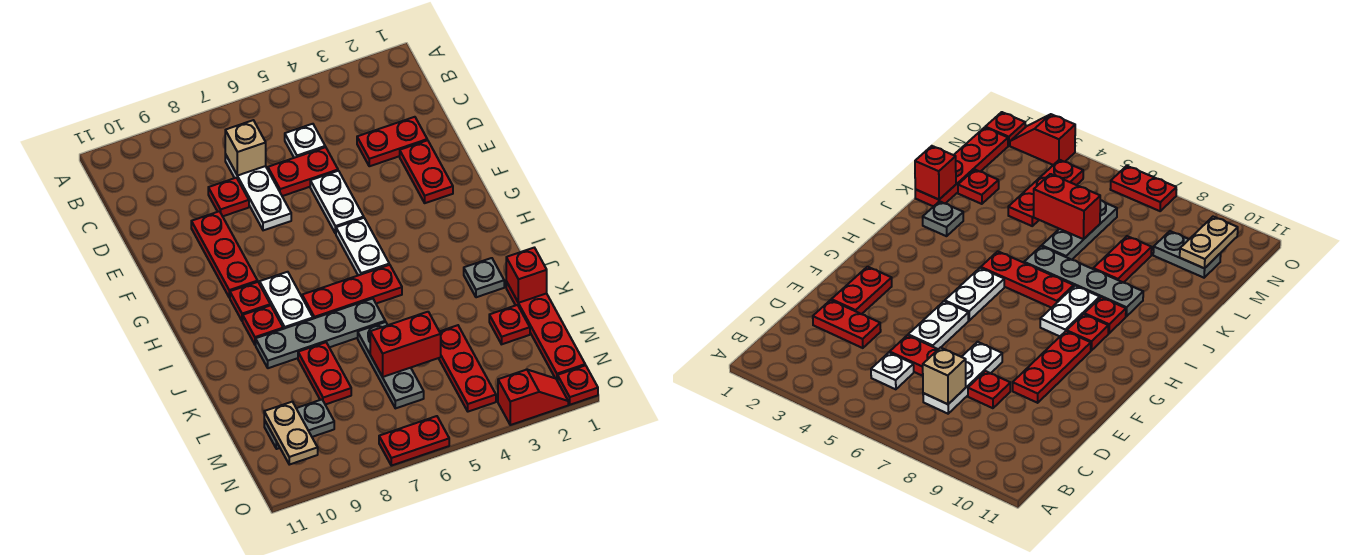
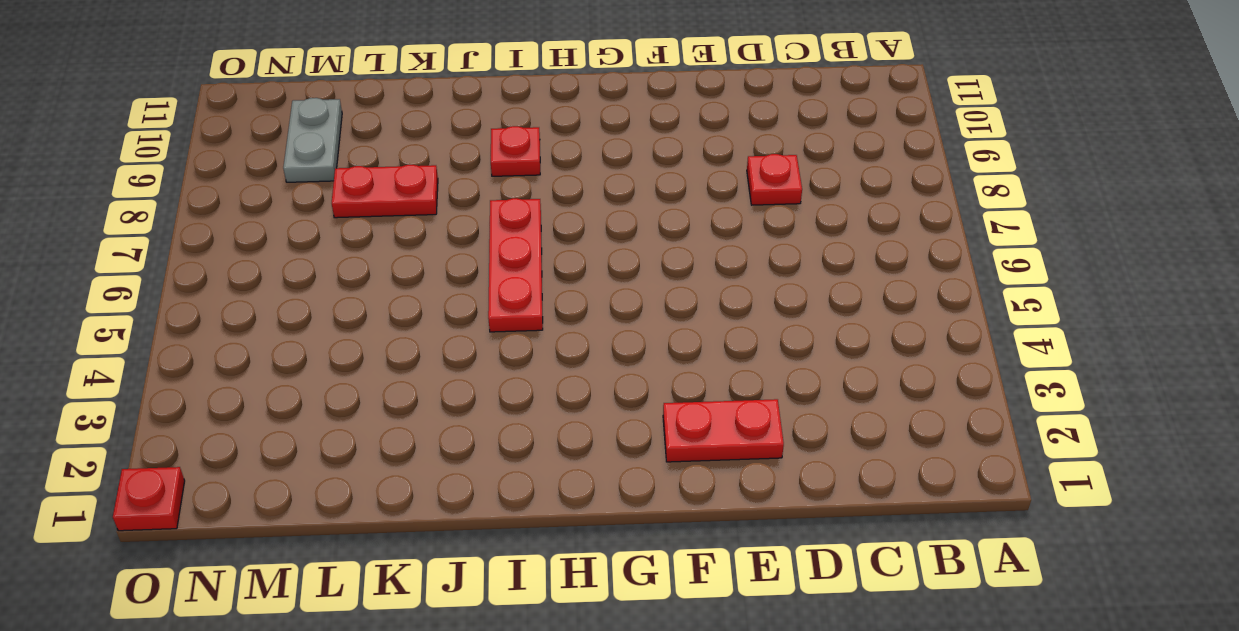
none -> white 1x1 plate [285,124,325,158]
none -> white 1x3 plate [225,154,291,230]
none -> red 1x2 plate [357,117,427,166]

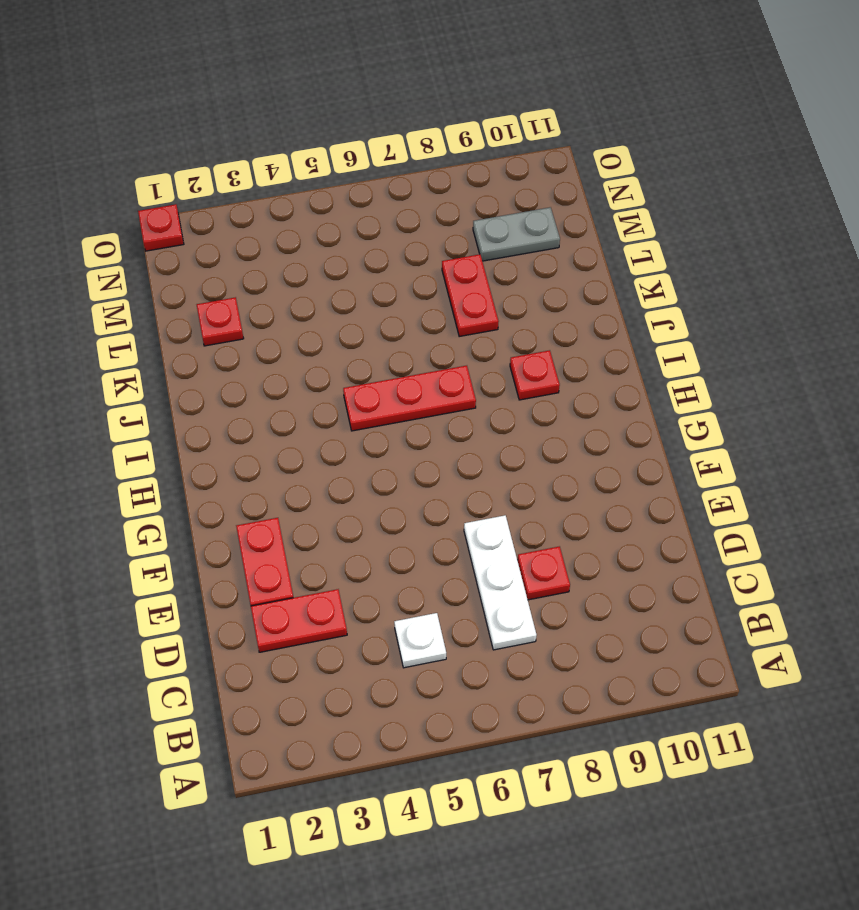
none -> red 1x2 plate [268,147,338,196]
none -> white 1x2 plate [310,171,364,234]
none -> red 1x3 plate [191,211,258,298]

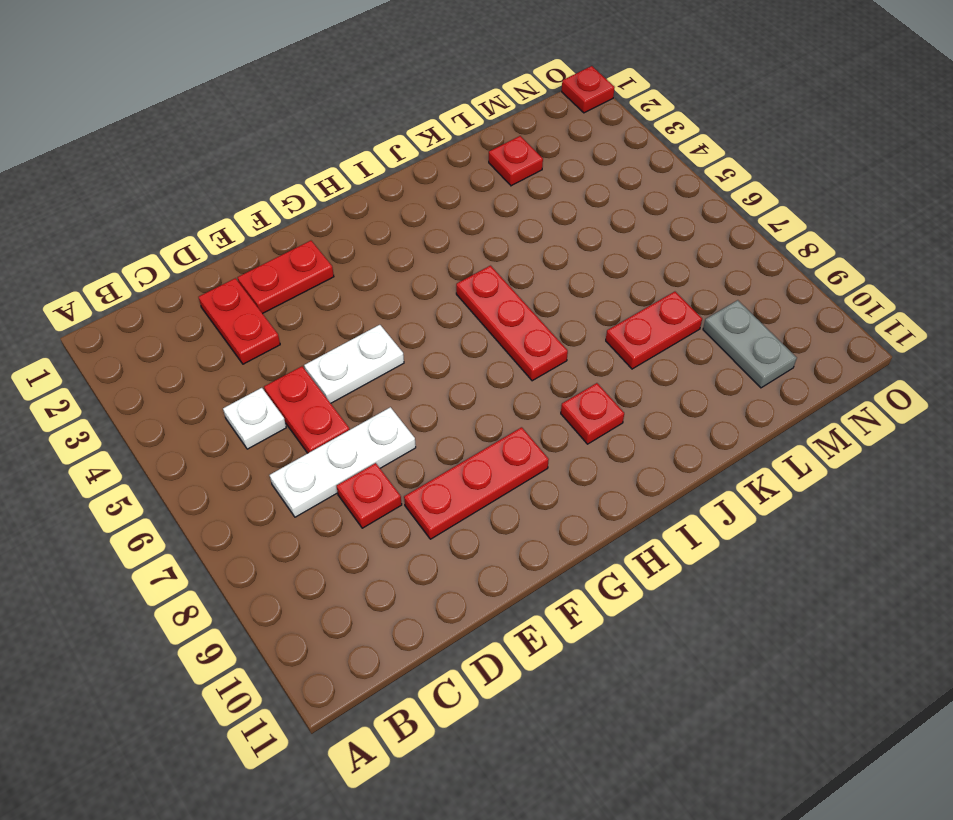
none -> white 1x2 plate [336,218,389,275]
none -> white 1x2 plate [260,272,313,329]
none -> red 1x1 plate [230,282,270,321]

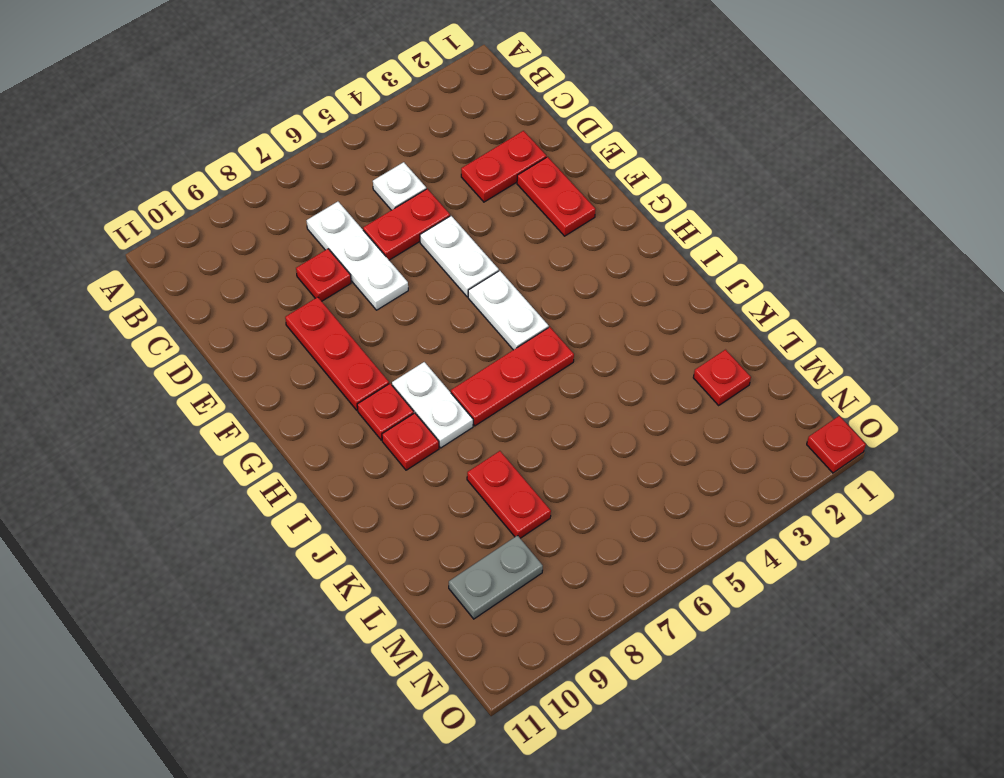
none -> grey 1x1 plate [464,258,504,297]
none -> grey 1x4 plate [256,299,385,368]
none -> red 1x4 plate [506,282,585,381]

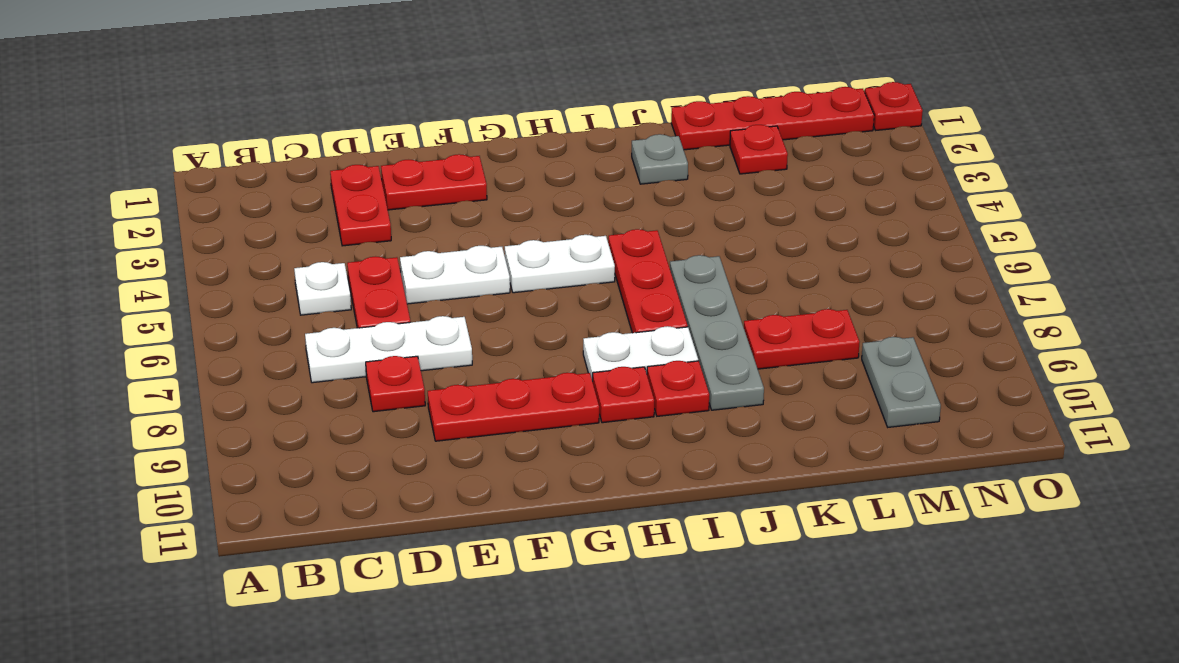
none -> grey 1x3 plate [358,322,424,408]
none -> red 1x3 plate [439,325,496,412]
none -> red 1x2 slope [498,369,568,425]

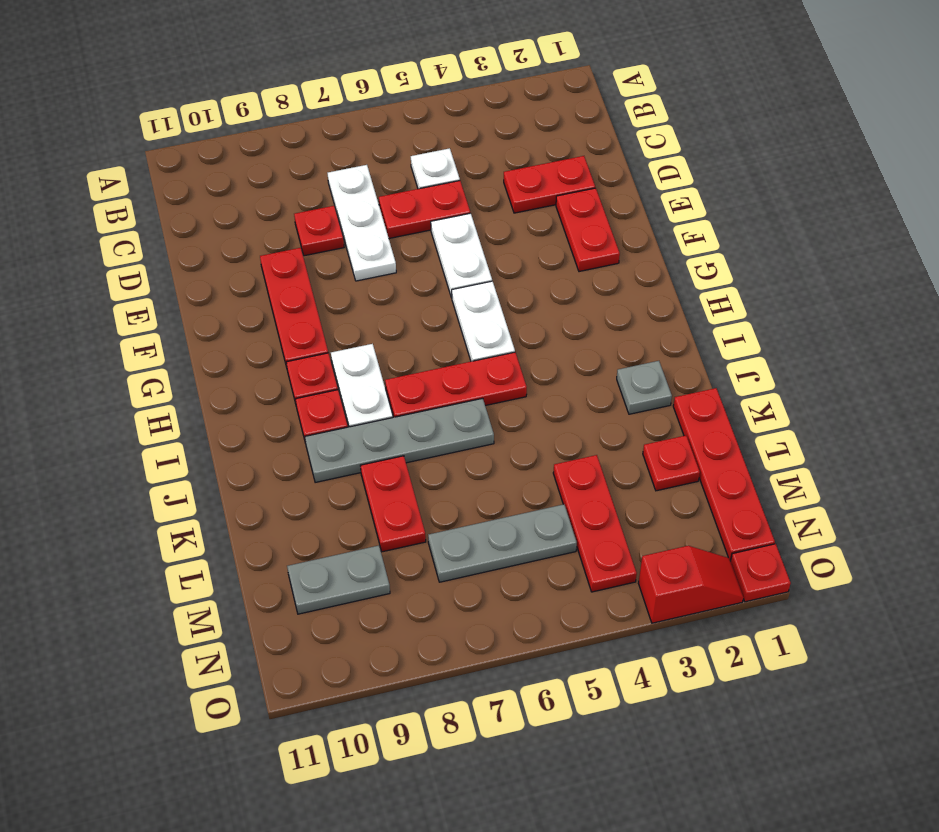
grey 1x3 plate [428,504,577,582] -> grey 1x3 plate turned to [358,322,424,408]
none -> red 1x2 plate [379,416,449,466]
none -> tan 1x1 brick [225,120,266,176]
none -> red 1x1 brick [506,248,547,303]

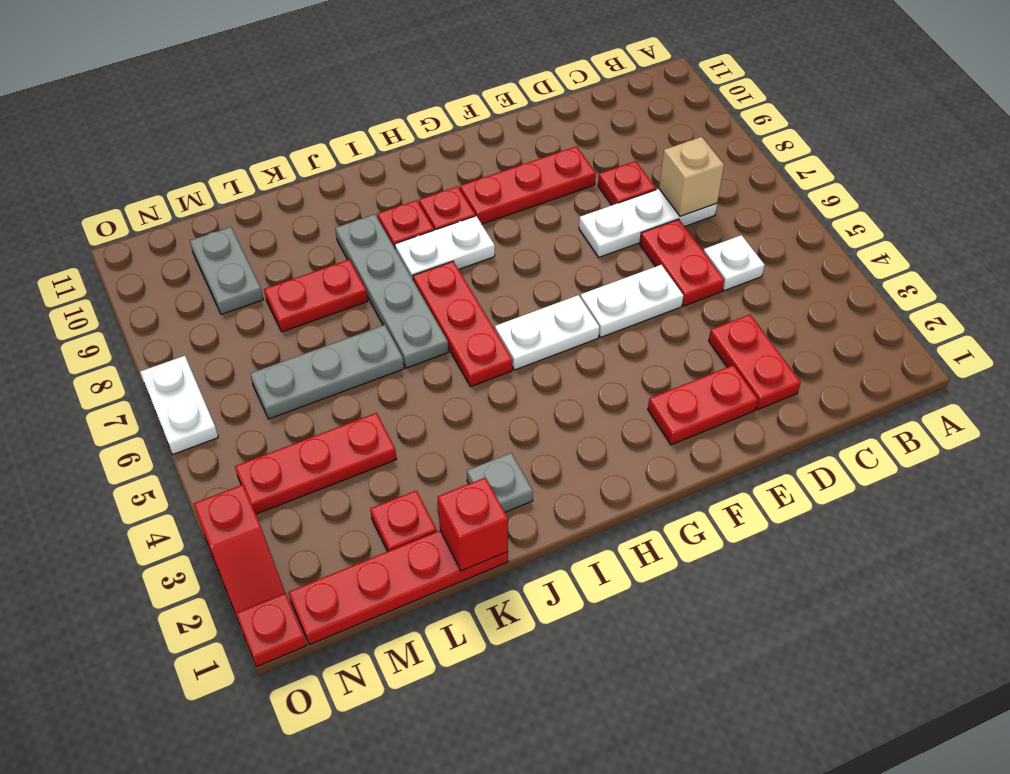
white 1x2 plate [140,356,218,455] -> red 1x2 plate [379,416,449,466]
none -> red 1x2 brick [370,312,441,377]
none -> tan 1x2 plate [264,402,318,465]

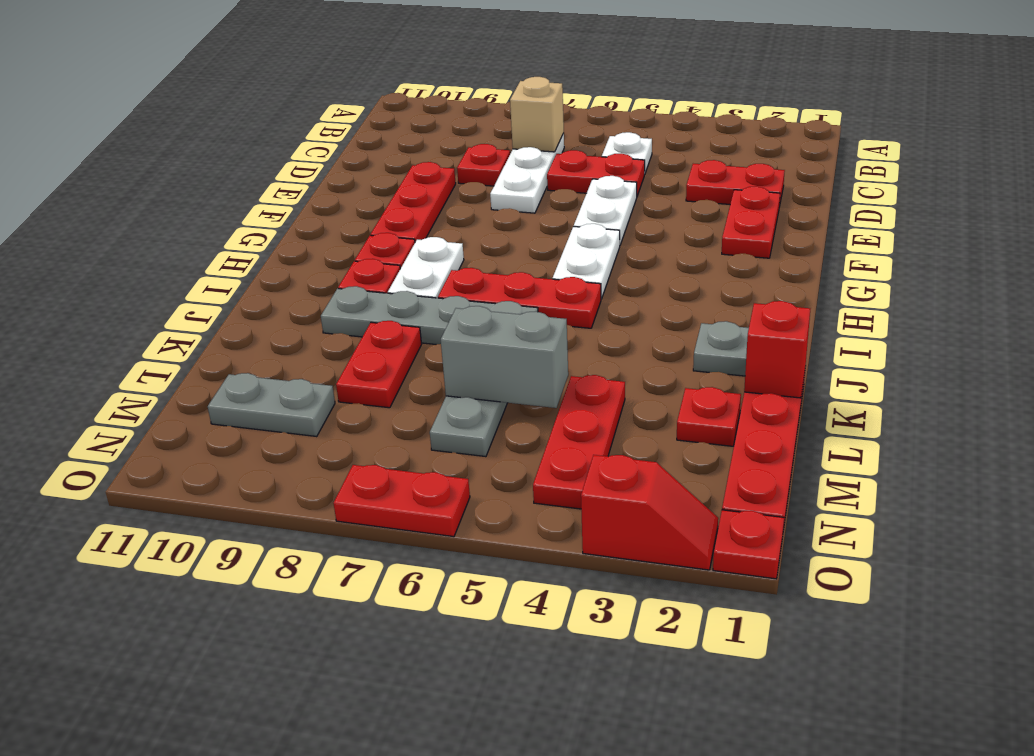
grey 1x2 brick [441,306,568,408] -> red 1x2 brick [370,312,441,377]
none -> tan 1x2 plate [264,402,318,465]

